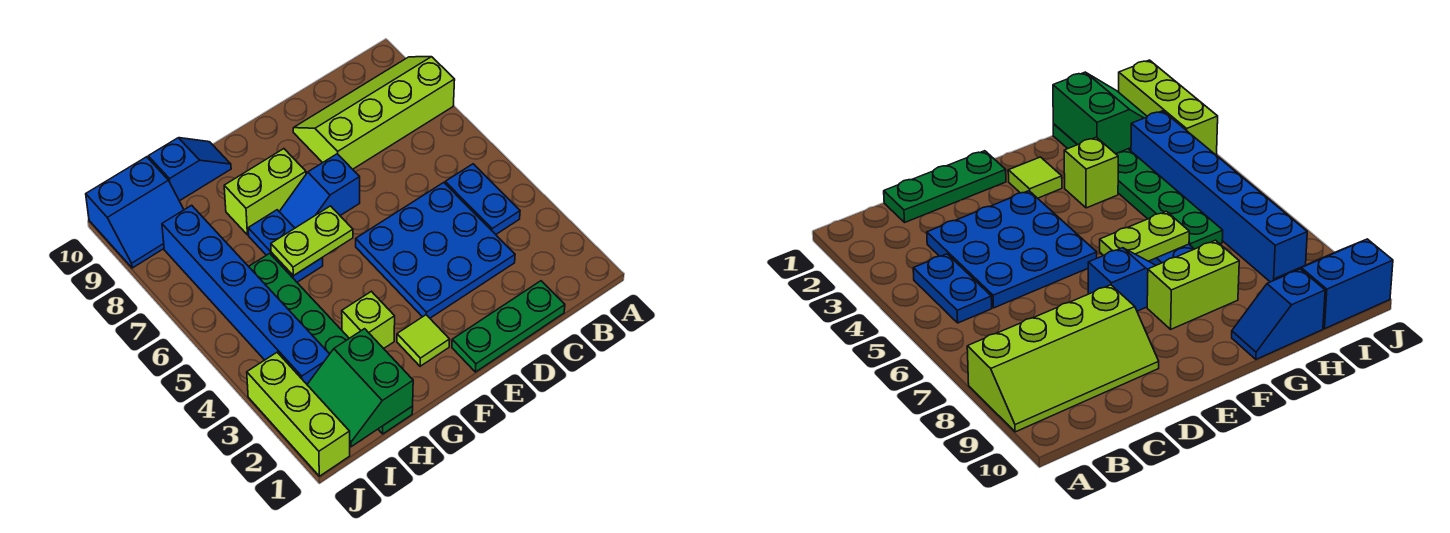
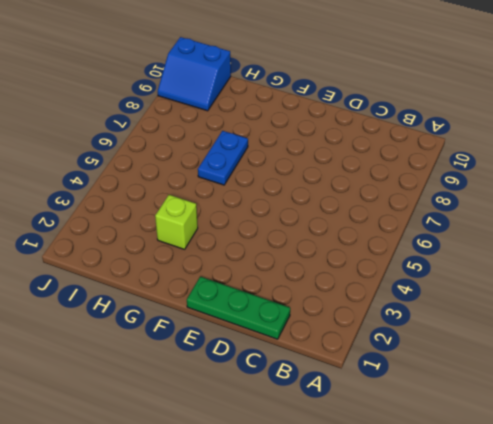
none -> lime 2x4 slope [293,57,455,169]
none -> blue 1x2 plate [445,164,520,234]
none -> blue 3x3 plate [356,183,515,318]

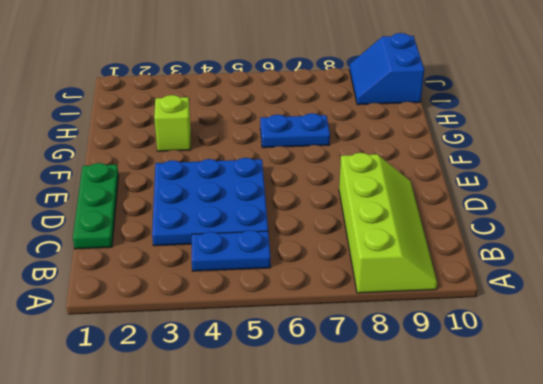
none -> blue 1x2 slope [279,154,360,228]
none -> lime 1x1 tile [397,315,450,366]
none -> lime 1x2 brick [224,149,306,235]

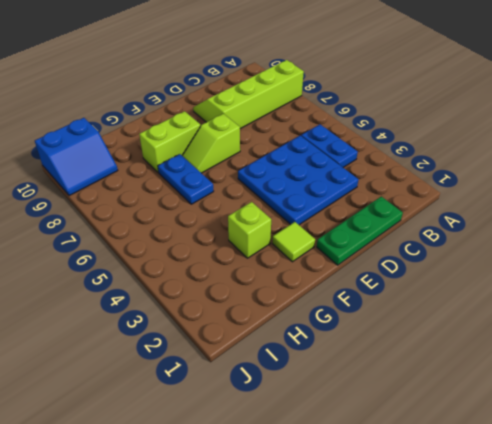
lime 1x2 slope [182,114,240,173] -> blue 1x2 slope [279,154,360,228]
none -> blue 1x2 slope [148,138,231,201]
none -> green 1x6 plate [249,253,413,434]
none -> blue 1x6 brick [162,205,329,384]

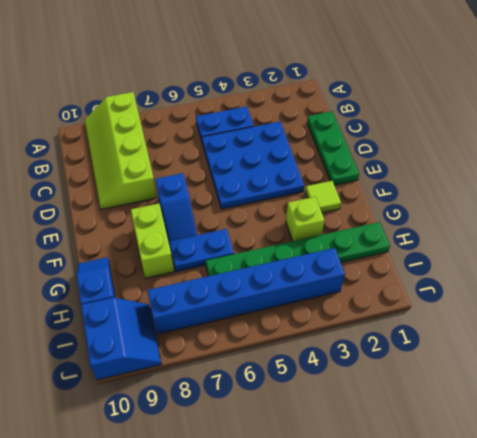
none -> lime 1x3 brick [247,352,350,476]
none -> lime 1x2 plate [271,206,353,276]
none -> green 2x2 slope [307,329,413,447]

